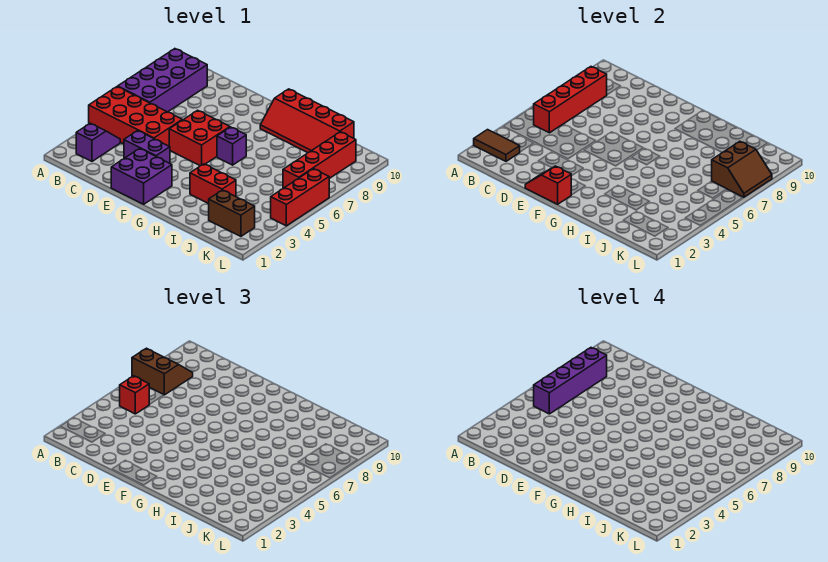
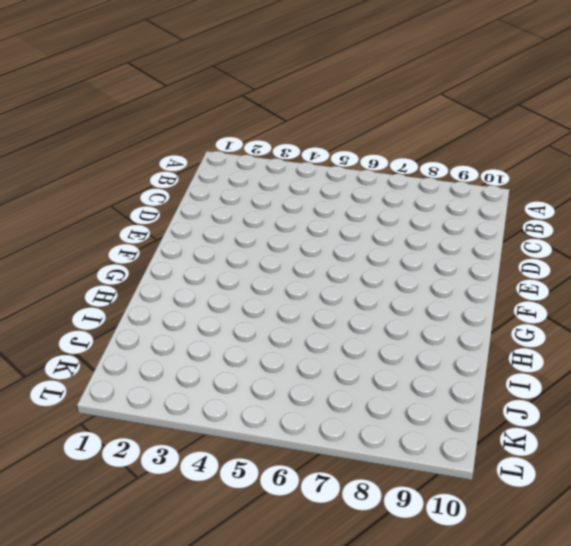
none -> red 2x4 brick [89,87,182,146]
none -> purple 2x4 brick [118,49,207,112]
none -> purple 1x2 slope [76,123,120,161]

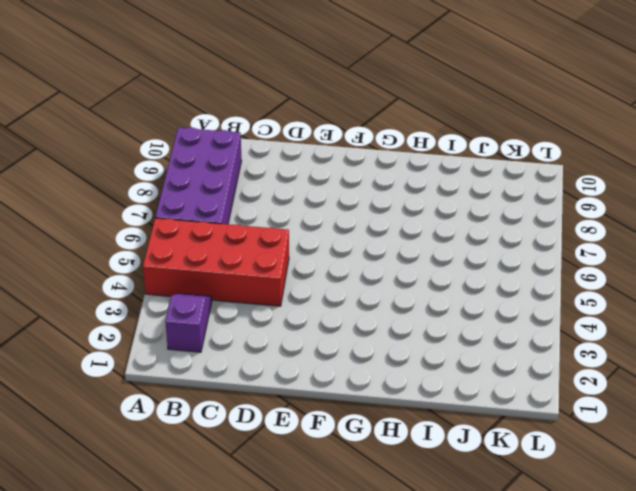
none -> purple 1x2 brick [124,131,170,163]
none -> purple 2x2 brick [111,148,172,204]
none -> red 2x2 brick [169,110,230,166]

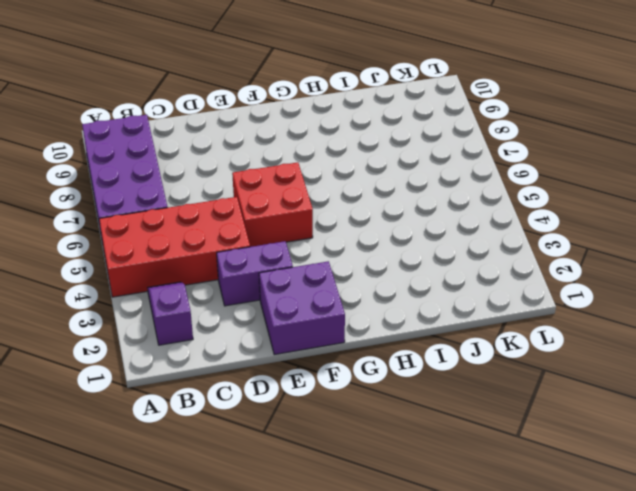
none -> purple 1x1 brick [217,127,246,165]
none -> red 2x4 slope [260,89,354,153]
none -> red 1x2 brick [190,164,236,204]

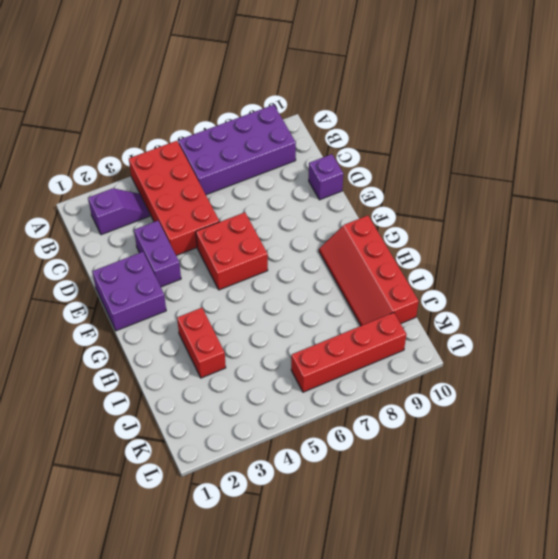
purple 1x1 brick [309,154,343,200] -> purple 1x1 brick moved to [217,127,246,165]
none -> brown 1x2 brick [209,190,255,236]
none -> red 1x3 brick [271,169,329,226]
none -> brown 1x2 tile [474,130,520,161]

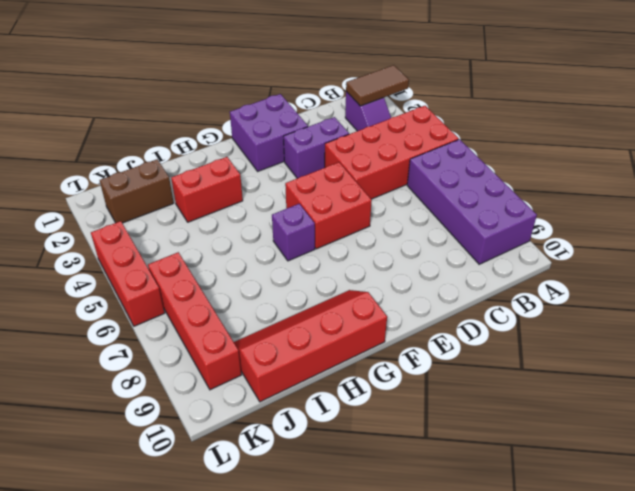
none -> red 1x4 brick [534,67,607,133]
none -> red 1x2 slope [525,166,571,204]
none -> brown 2x2 slope [712,141,772,197]

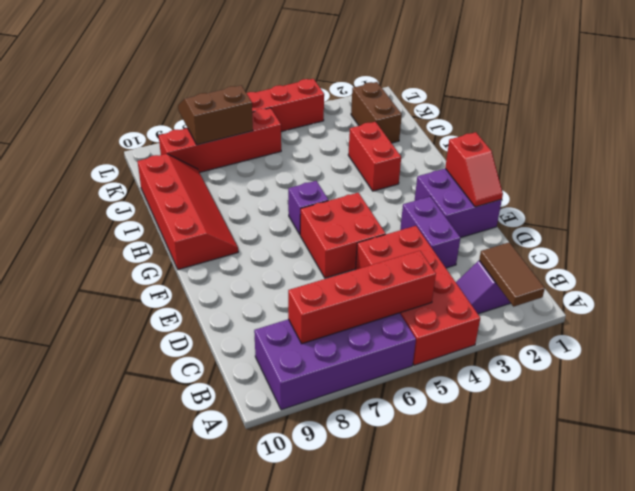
none -> brown 2x2 slope [132,348,193,395]
none -> red 1x1 brick [120,376,149,414]
none -> purple 1x4 brick [534,348,607,414]

